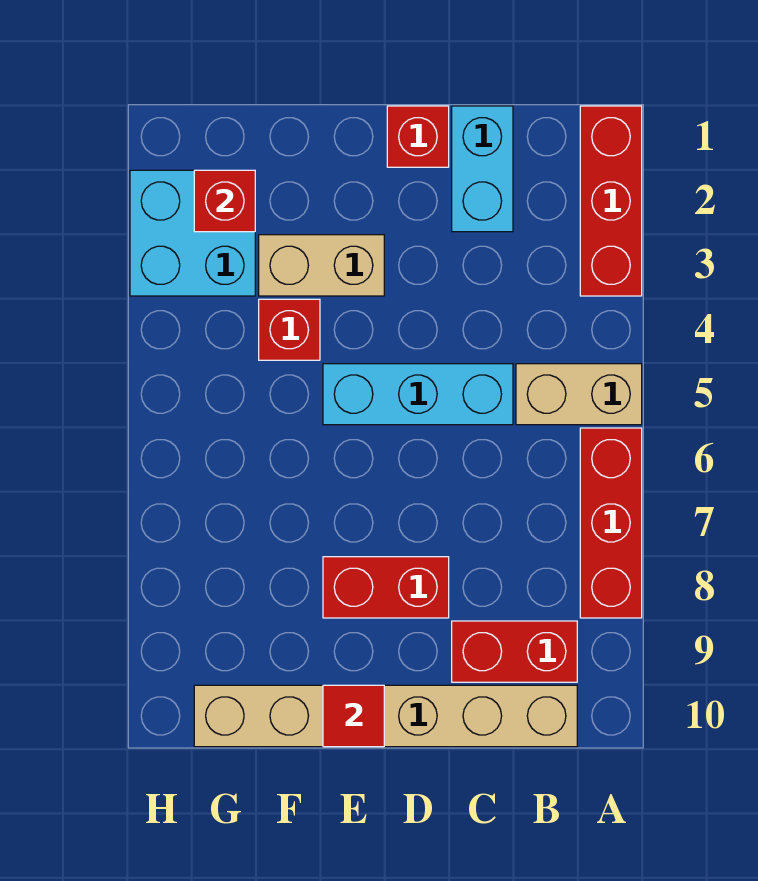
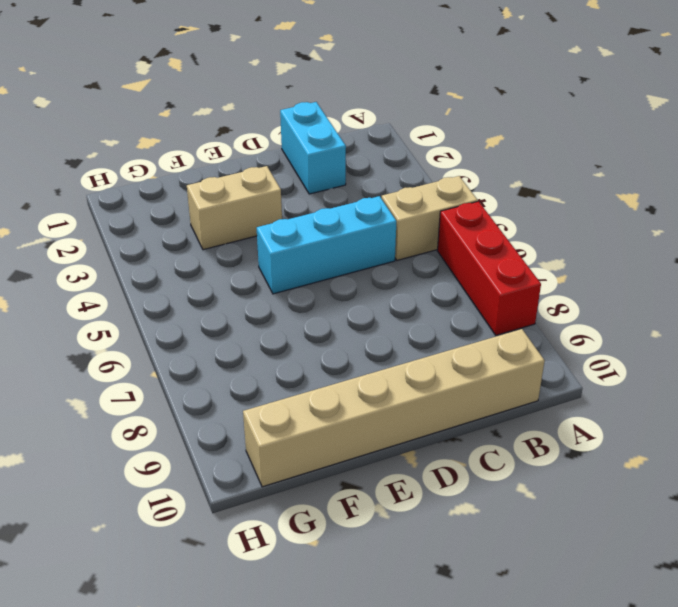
none -> red 1x3 brick [580,106,642,296]
none -> red 1x2 brick [452,621,577,682]
none -> red 1x1 brick [387,106,449,167]

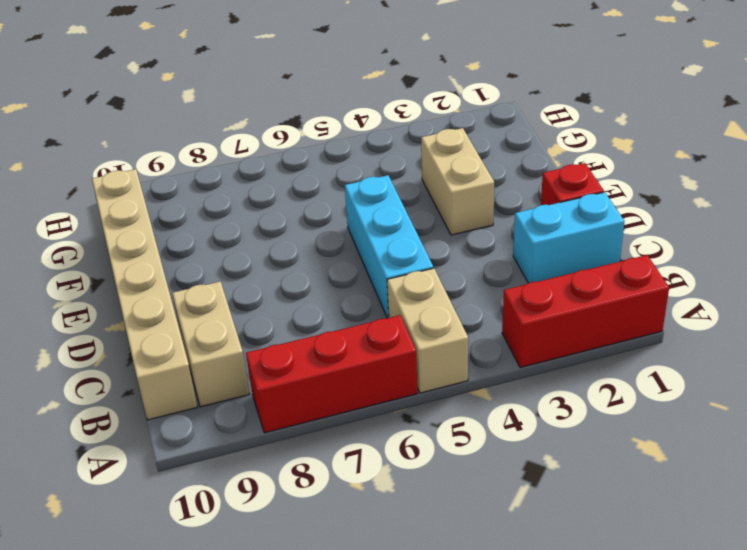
tan 1x2 brick [172,282,249,407] -> red 1x2 brick [452,621,577,682]
none -> red 1x2 brick [323,557,449,618]
none -> red 1x1 brick [259,299,320,360]
none -> cyan 2x2 brick [130,170,255,296]

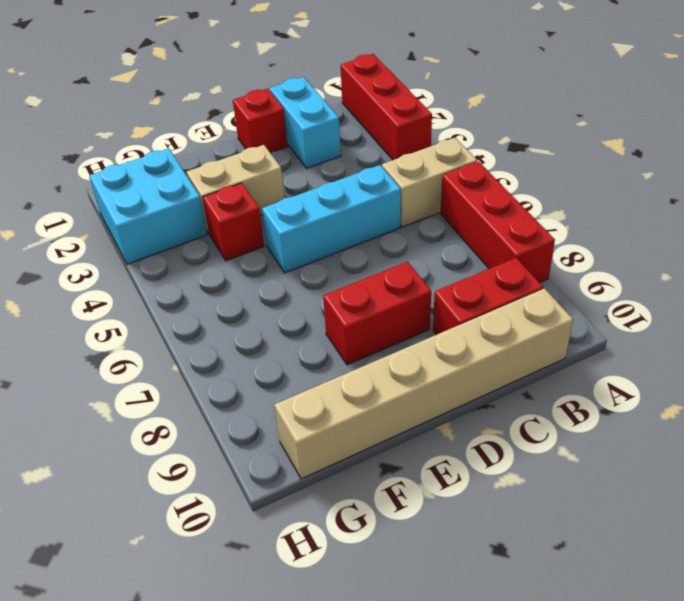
none -> red 1x1 tile [323,685,384,747]
none -> red 1x1 brick [194,170,255,232]

